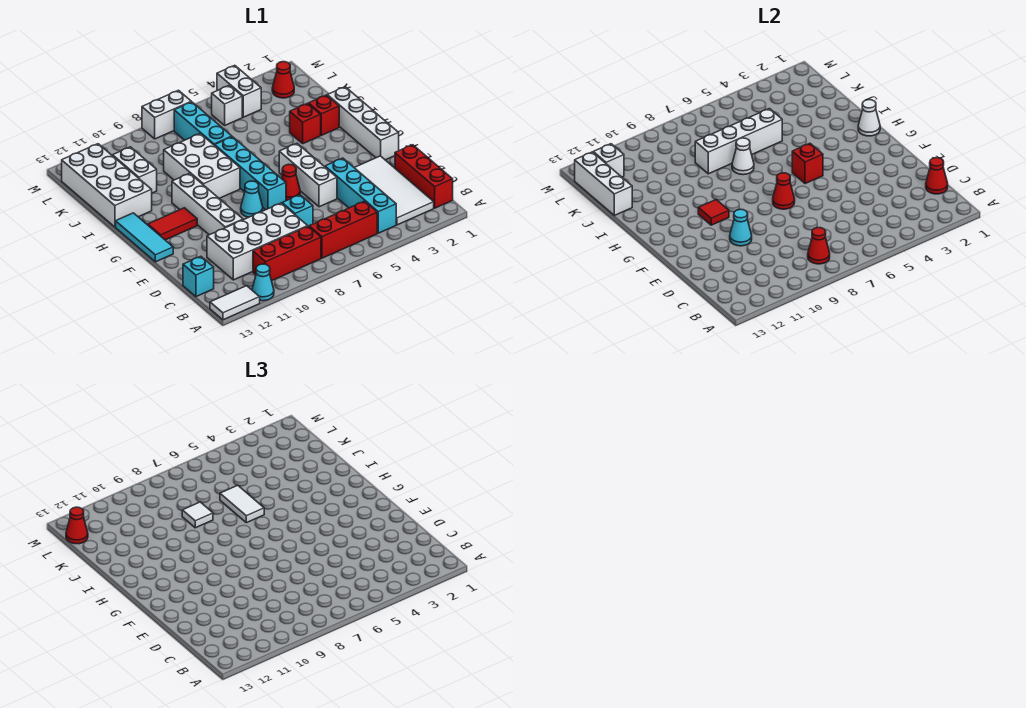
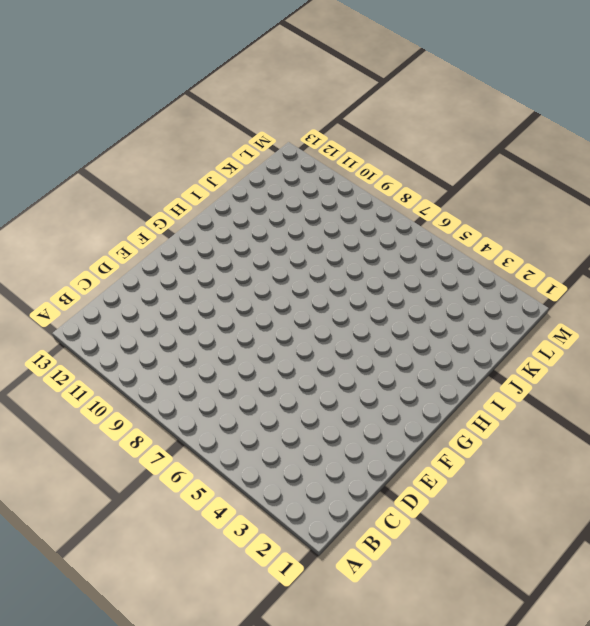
none -> cyan 1x1 cone [252,264,274,301]
none -> white 1x2 tile [210,286,260,320]
none -> red 1x3 brick [395,145,453,208]
none -> white 2x4 tile [354,156,434,225]

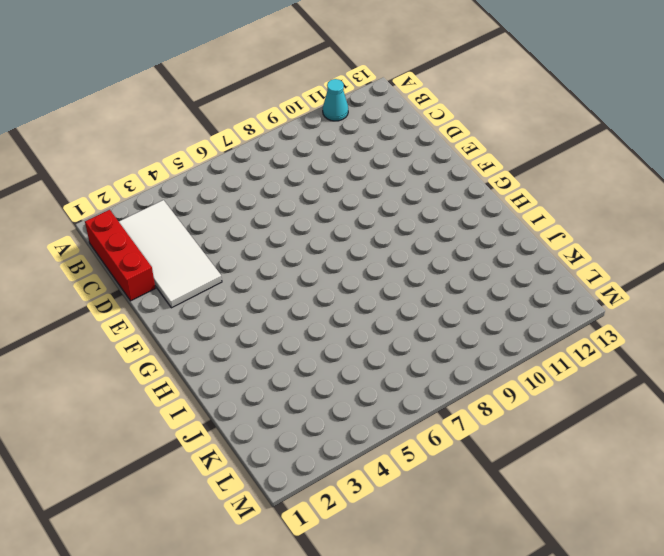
none -> white 1x2 tile [210,286,260,320]
none -> cyan 1x4 brick [325,158,396,233]
none -> red 1x3 brick [309,201,377,258]
none -> red 1x3 brick [253,226,321,281]

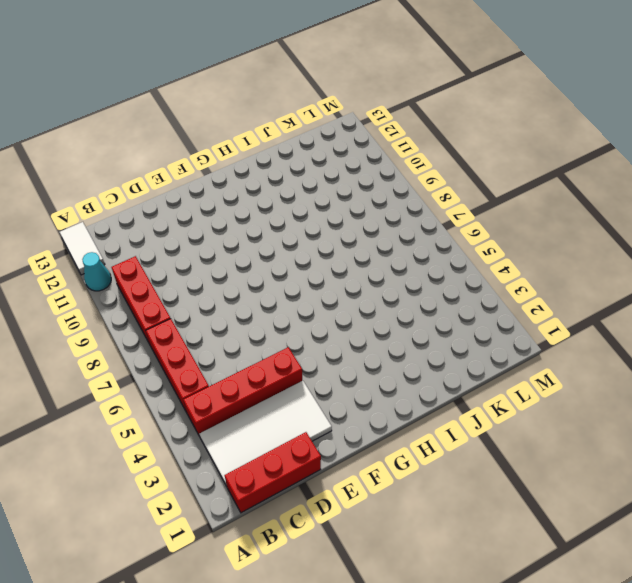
red 1x4 brick [184,347,302,436] -> cyan 1x4 brick [325,158,396,233]
none -> white 2x4 brick [207,203,307,280]
none -> cyan 1x1 brick [183,256,214,297]
none -> cyan 1x1 brick [282,195,313,226]
none -> white 1x3 brick [279,143,337,207]

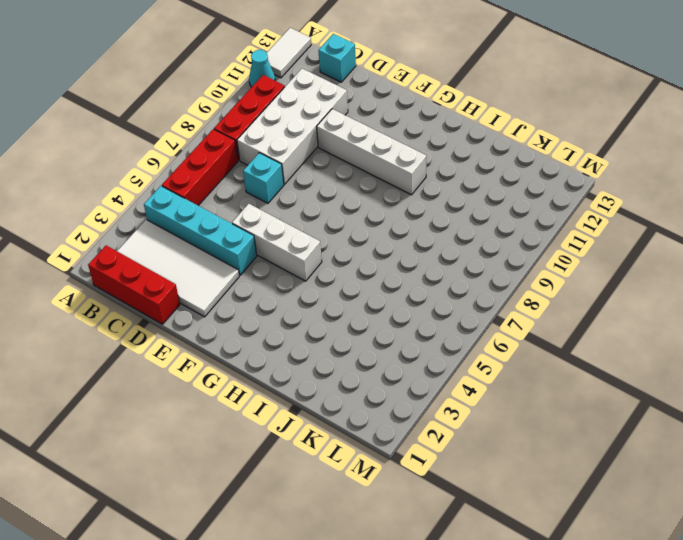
none -> white 1x4 brick [327,87,399,160]
none -> red 1x1 cone [282,164,300,201]
none -> cyan 1x4 brick [215,137,286,210]
none -> cyan 1x1 cone [241,181,263,217]

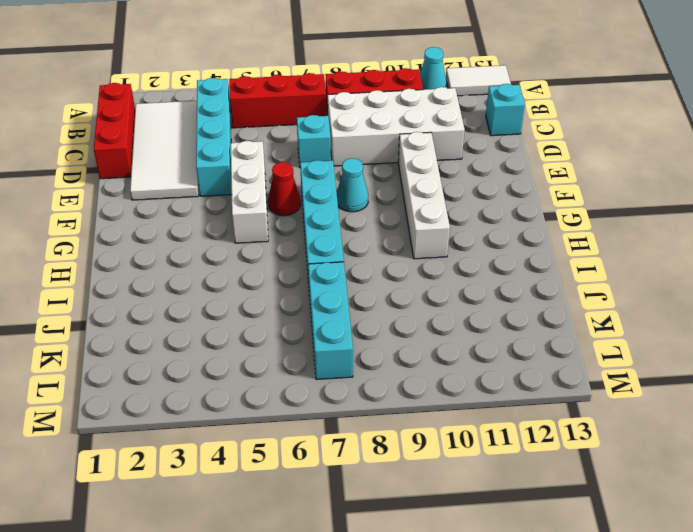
none -> white 1x4 brick [327,87,399,160]
none -> cyan 1x3 tile [116,213,173,262]
none -> red 1x2 tile [148,208,197,240]
none -> white 2x3 brick [164,134,240,199]

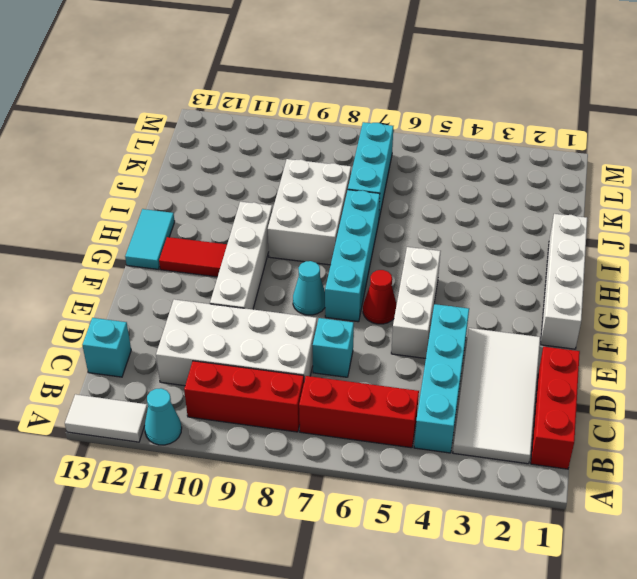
cyan 1x2 tile [125,209,175,269] -> cyan 1x3 tile [116,213,173,262]
none -> red 1x1 brick [309,95,339,135]
none -> red 1x1 brick [290,103,321,144]
none -> white 2x4 brick [61,144,152,227]
none -> white 1x2 brick [113,147,157,193]

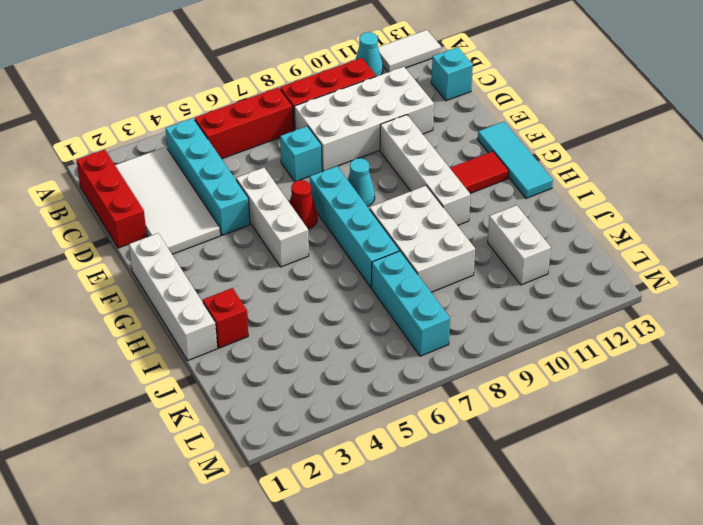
none -> red 1x1 brick [290,103,321,144]
none -> white 2x4 brick [61,144,152,227]
none -> red 1x1 cone [272,62,294,98]
none -> white 1x2 brick [217,65,261,117]

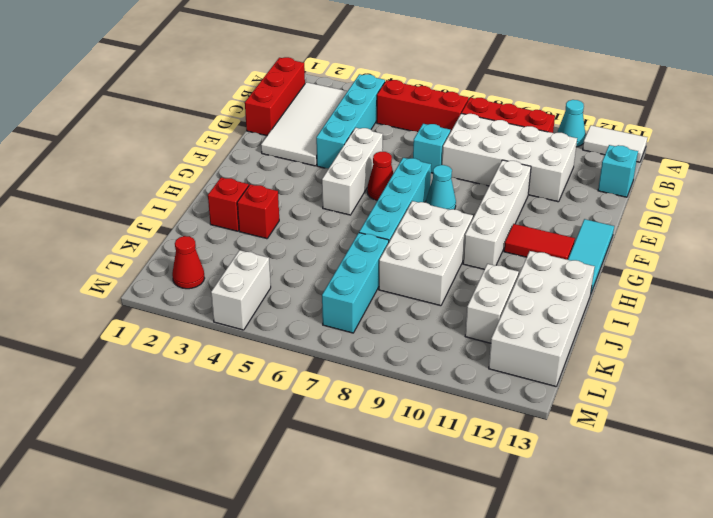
none -> white 1x4 brick [327,87,399,160]
none -> white 1x1 brick [212,85,242,125]
none -> white 1x2 brick [142,90,191,139]
none -> red 1x1 cone [808,228,830,264]

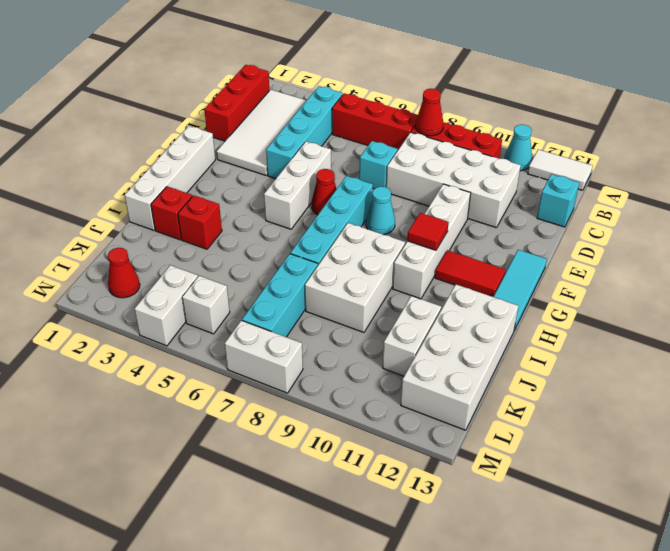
none -> red 1x1 cone [926,158,948,194]
none -> cyan 1x1 cone [730,209,752,246]
none -> red 1x1 cone [773,173,795,209]
none -> red 1x1 brick [792,143,823,184]

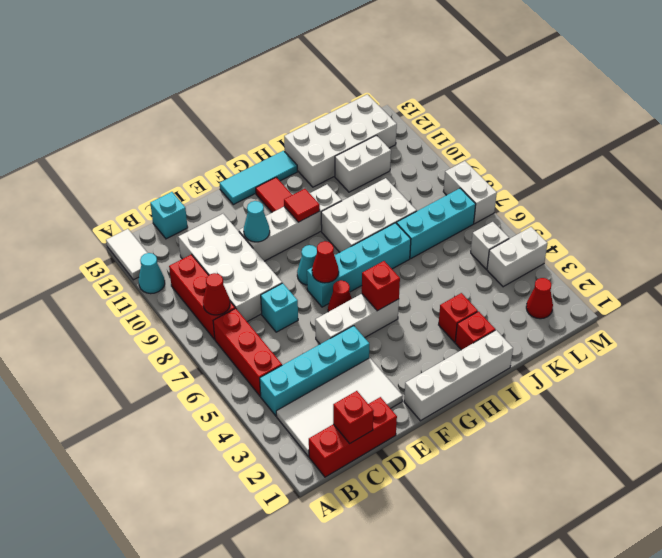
red 1x1 brick [333,391,374,443] -> red 1x1 cone [926,158,948,194]
none -> white 1x1 cone [858,100,880,136]
none -> white 1x1 cone [732,138,754,175]
none -> white 1x4 brick [695,109,782,174]
none -> white 1x3 brick [574,152,632,215]

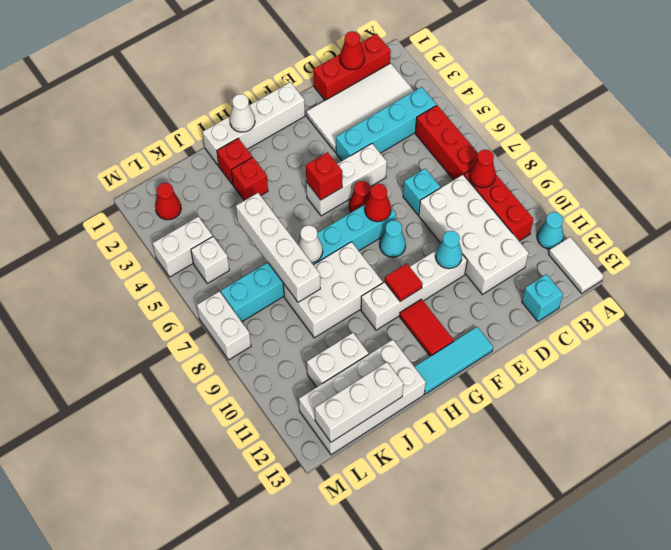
none -> white 1x1 brick [593,144,624,177]
none -> white 1x2 tile [220,485,264,523]
none -> white 1x1 tile [182,502,213,528]
none -> red 1x1 cone [66,507,88,544]

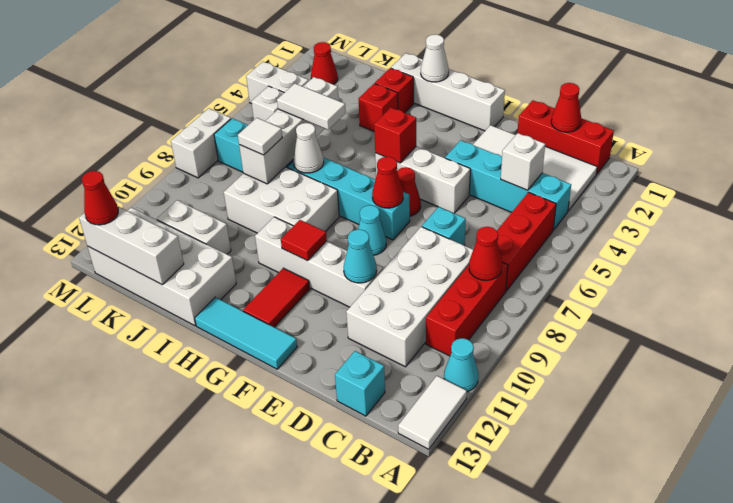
white 1x1 brick [501,133,545,190] -> white 1x1 brick moved to [593,144,624,177]

